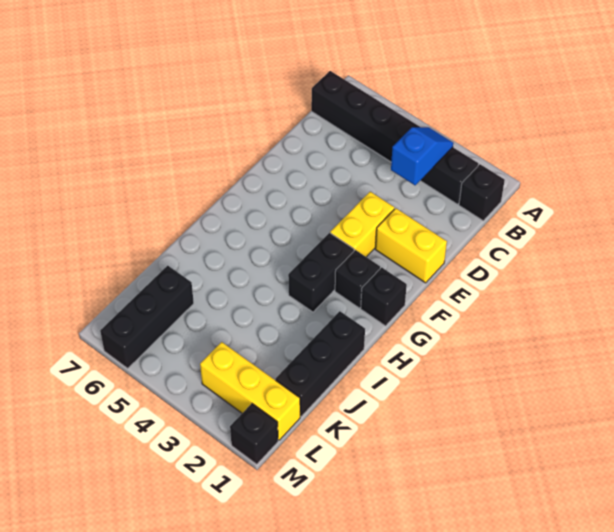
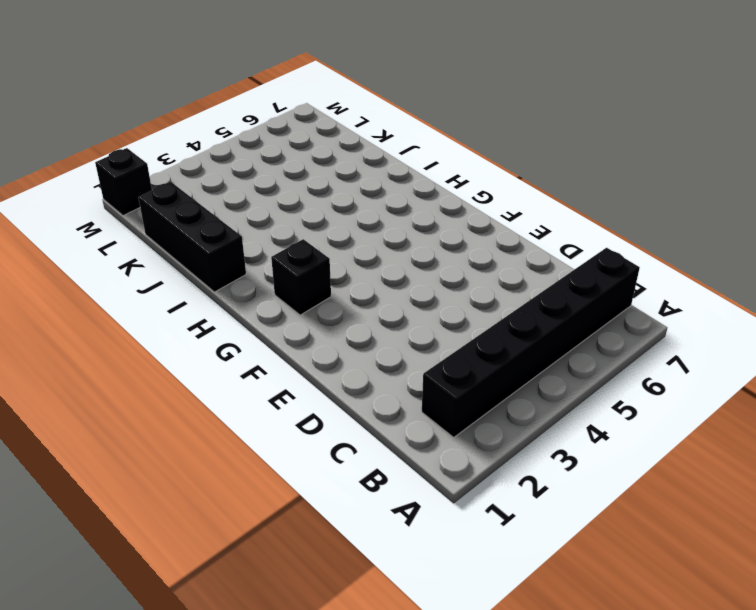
none -> black 1x1 brick [459,164,505,221]
none -> yellow 1x2 brick [375,208,447,283]
none -> yellow 1x2 brick [330,192,394,257]

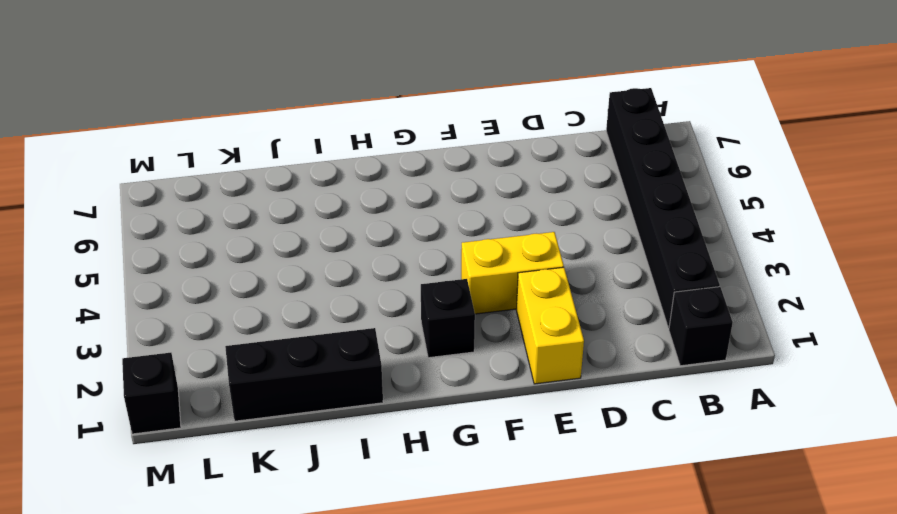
none -> black 1x1 brick [361,267,407,326]
none -> black 1x2 brick [288,233,354,312]
none -> black 1x3 brick [100,266,194,368]

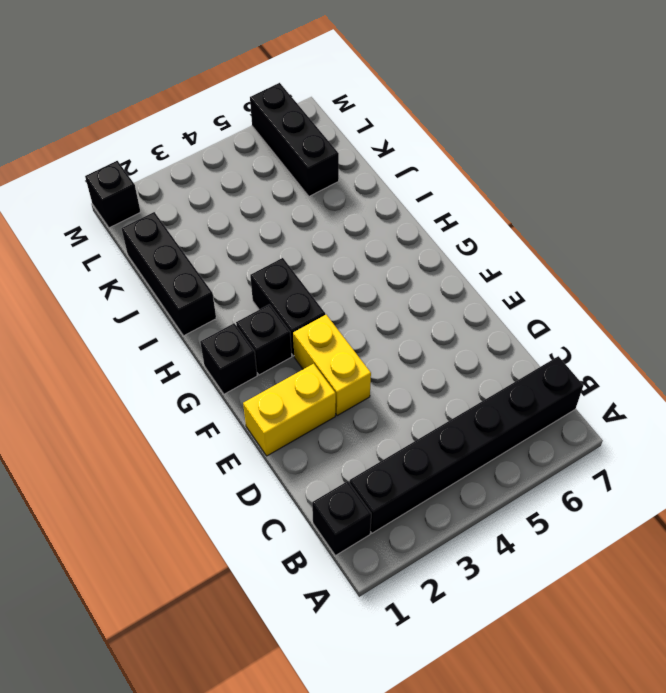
none -> yellow 1x3 brick [200,342,300,440]
none -> blue 1x2 slope [391,127,453,185]

